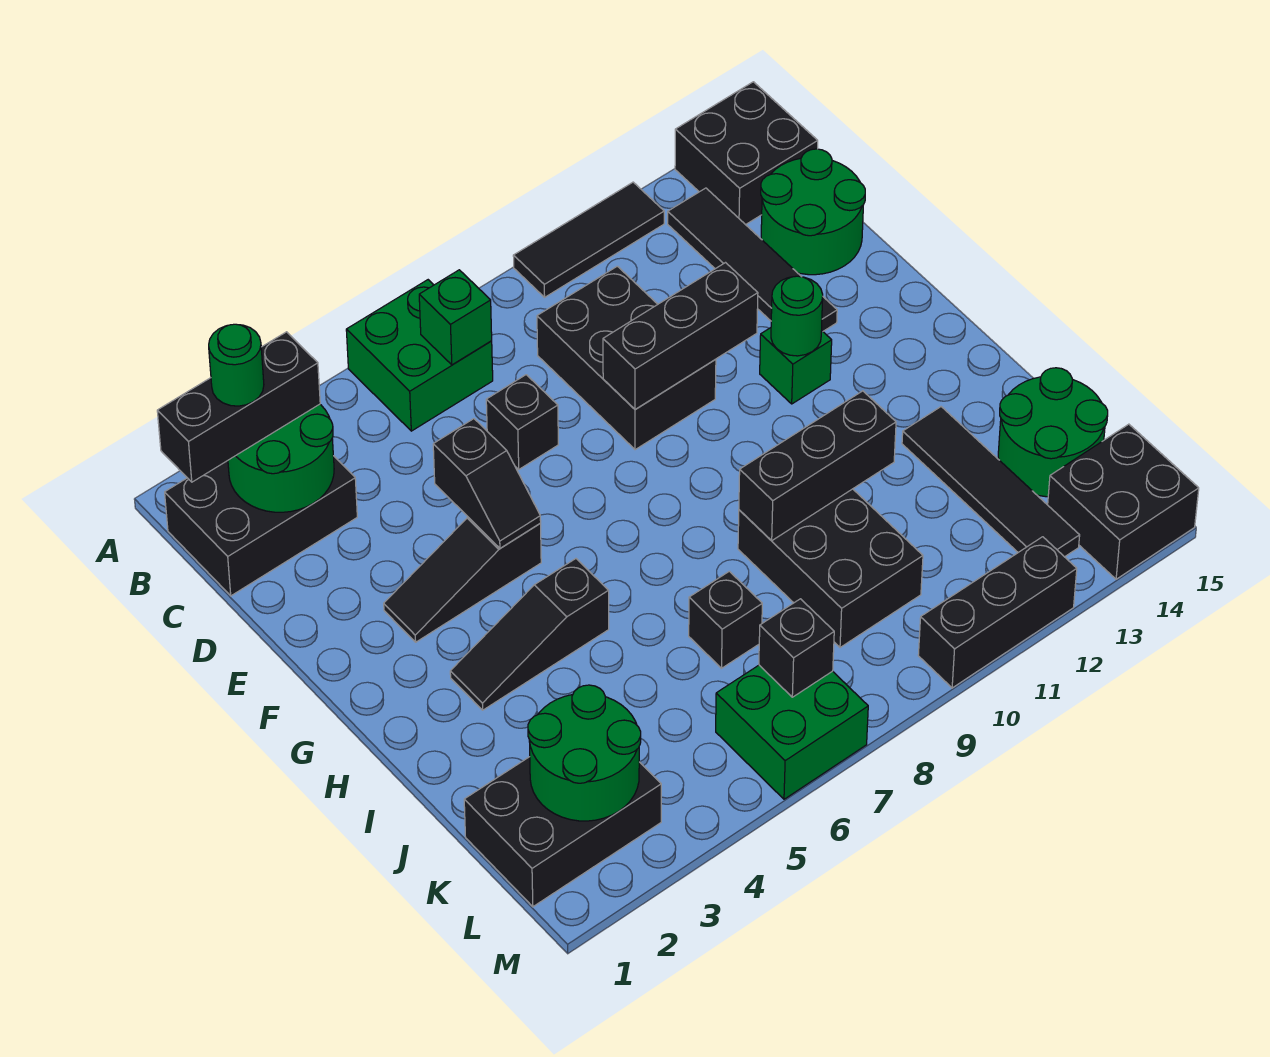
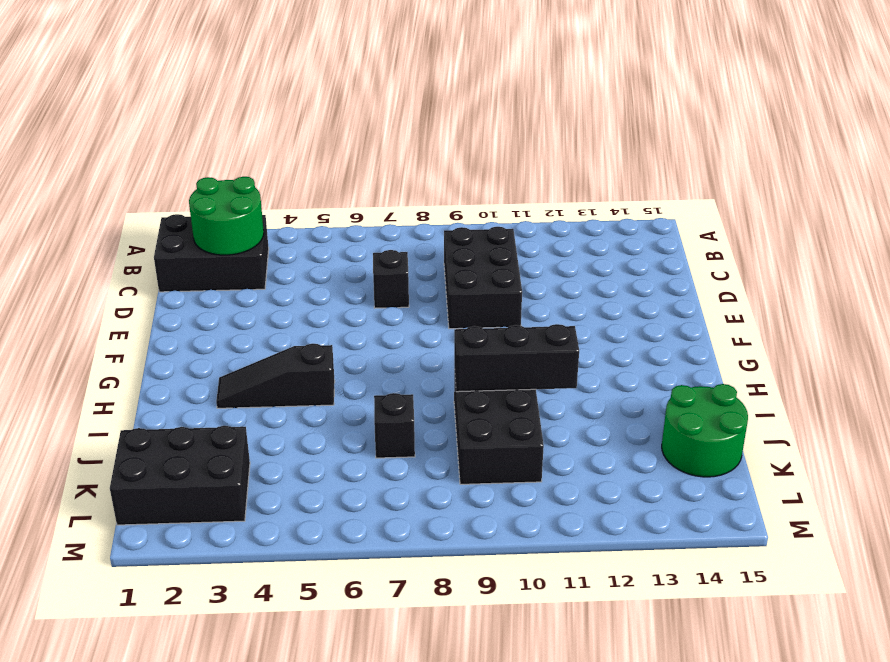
none -> green 2x2 brick [346,280,493,431]
none -> black 1x3 tile [513,182,664,297]
none -> black 2x2 brick [675,82,818,225]

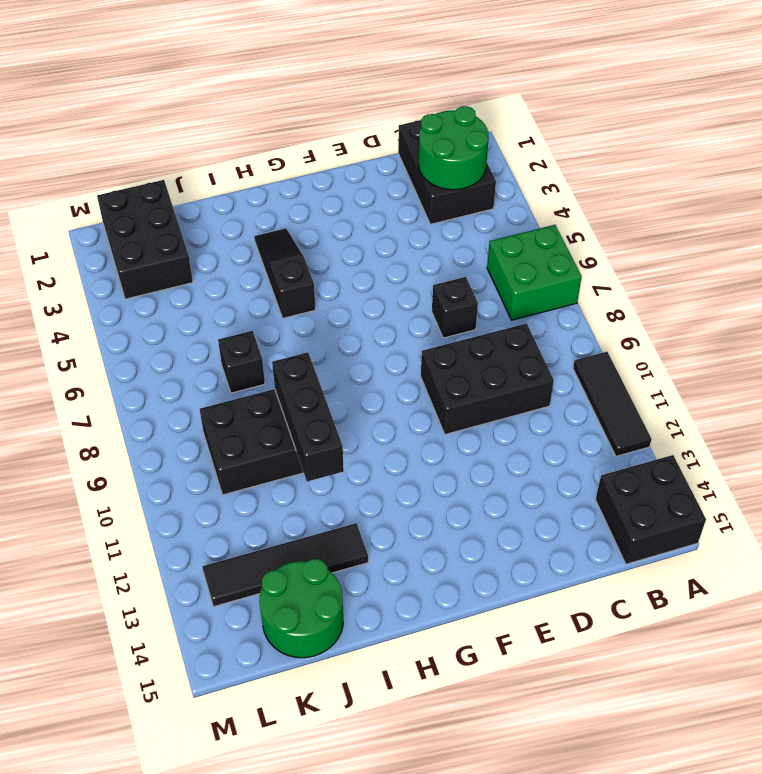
none -> black 1x4 tile [668,188,837,331]
none -> green 2x2 round brick [761,149,865,275]
none -> black 1x3 slope [384,517,541,642]

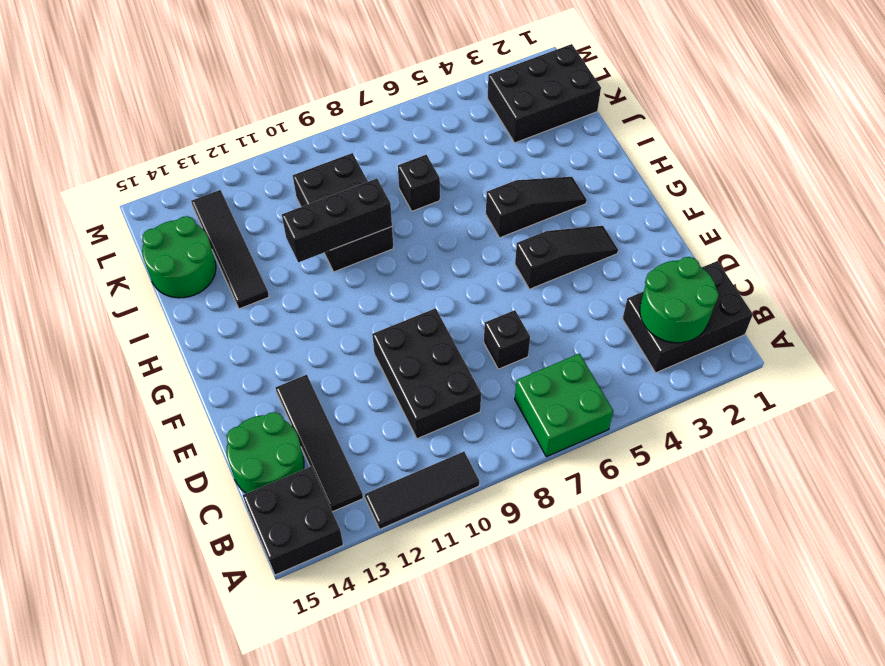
none -> green 1x1 brick [760,328,832,404]
none -> green 2x2 brick [716,665,868,799]
none -> black 2x2 brick [1048,424,1199,579]

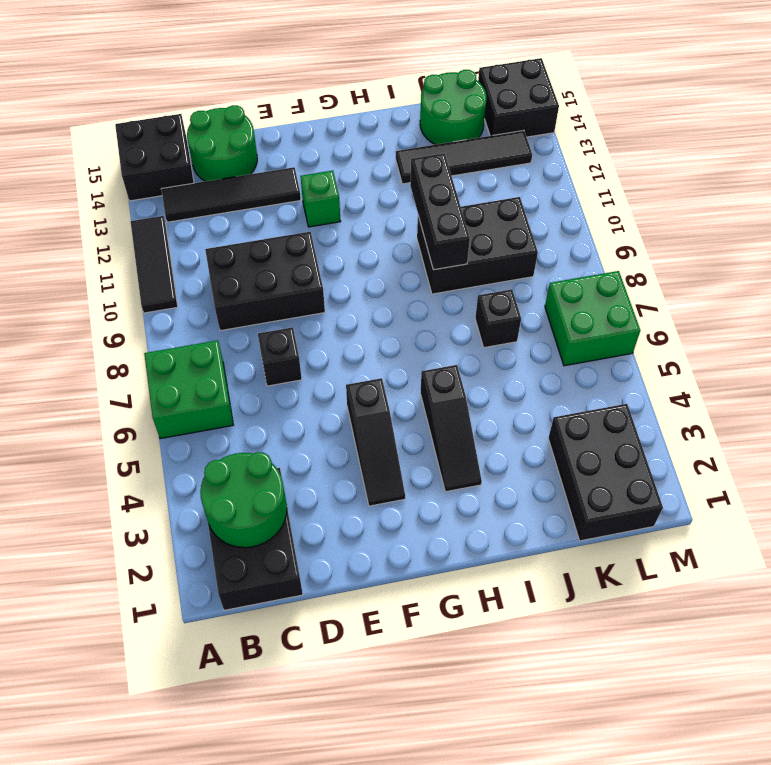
none -> black 1x3 brick [918,537,1077,688]
none -> green 1x1 brick [419,270,492,365]
none -> black 1x2 slope [433,419,541,548]

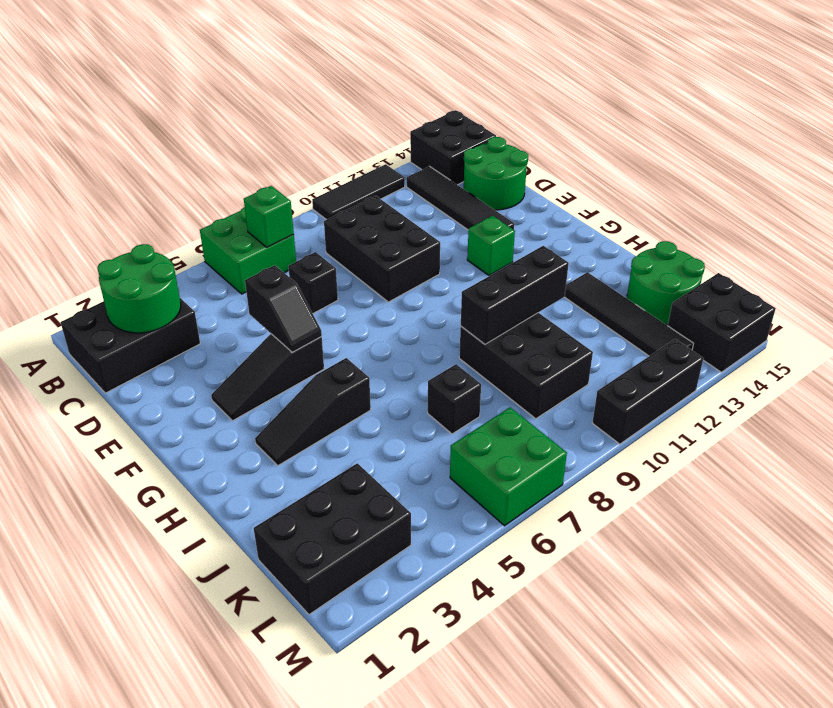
none -> black 1x3 brick [603,263,758,410]
none -> green 1x1 round brick [771,276,823,356]
none -> green 2x2 round brick [528,685,641,821]

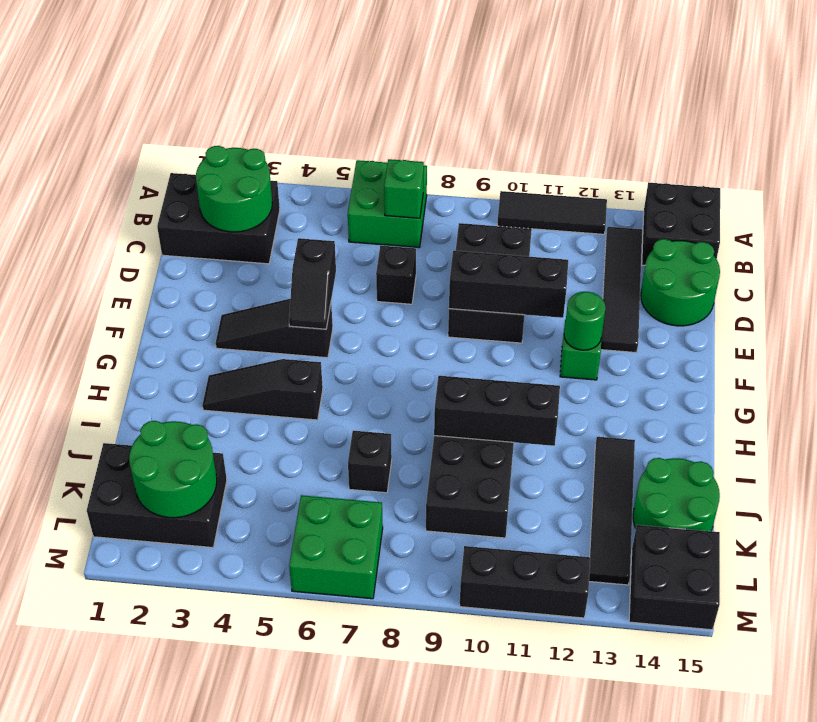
none -> black 1x1 brick [759,599,834,697]
none -> black 1x3 brick [157,332,320,482]
none -> green 1x1 round brick [209,324,264,406]

